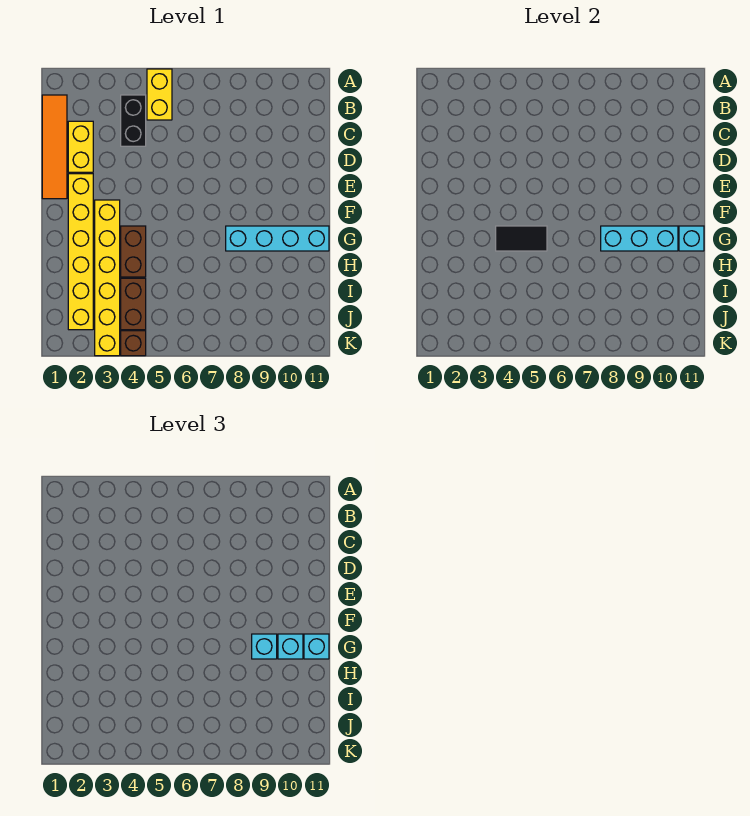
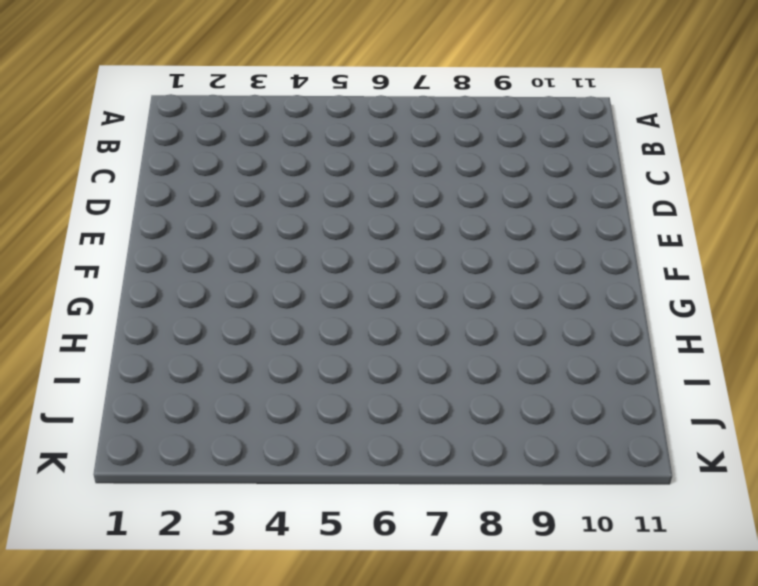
none -> yellow 1x2 brick [147,69,172,120]
none -> orange 1x4 tile [42,95,67,199]
none -> black 1x2 brick [121,95,146,146]

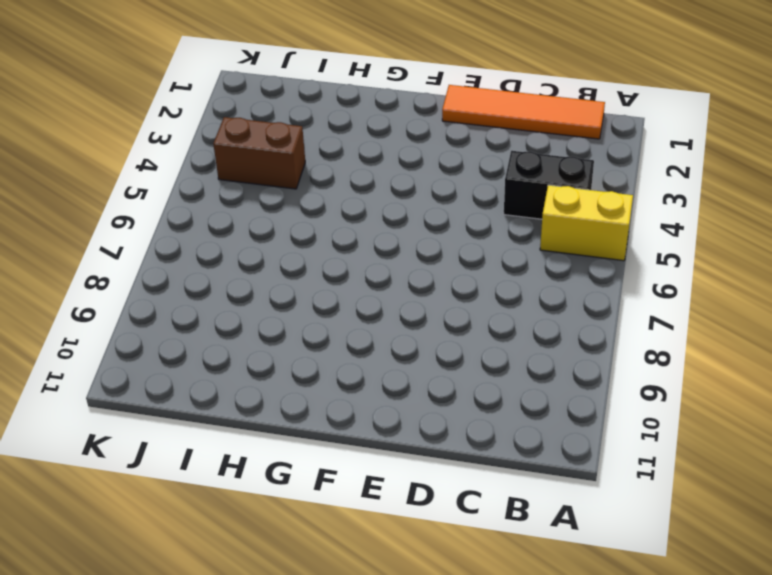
none -> yellow 1x2 brick [68,121,93,172]
none -> yellow 1x6 brick [68,174,93,330]
none -> yellow 1x6 brick [95,200,120,356]

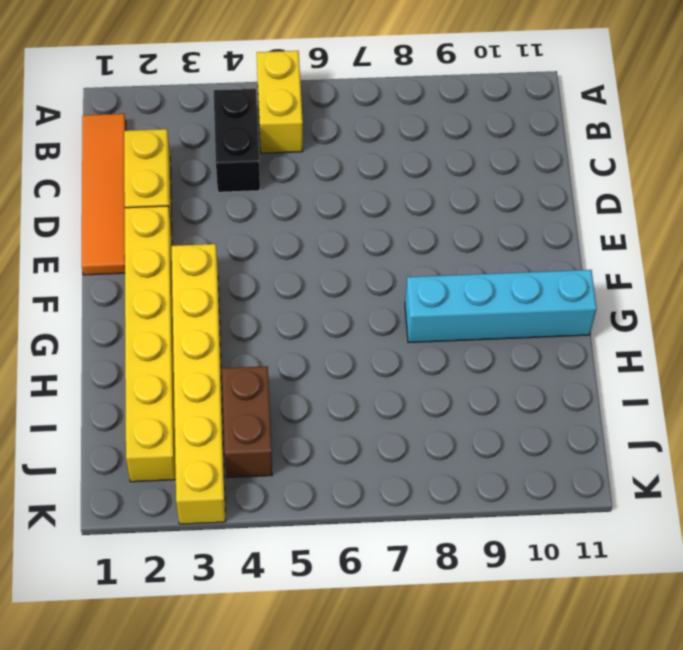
none -> brown 1x2 brick [121,226,146,277]
none -> brown 1x1 brick [121,331,146,356]
none -> black 1x2 tile [496,226,547,251]

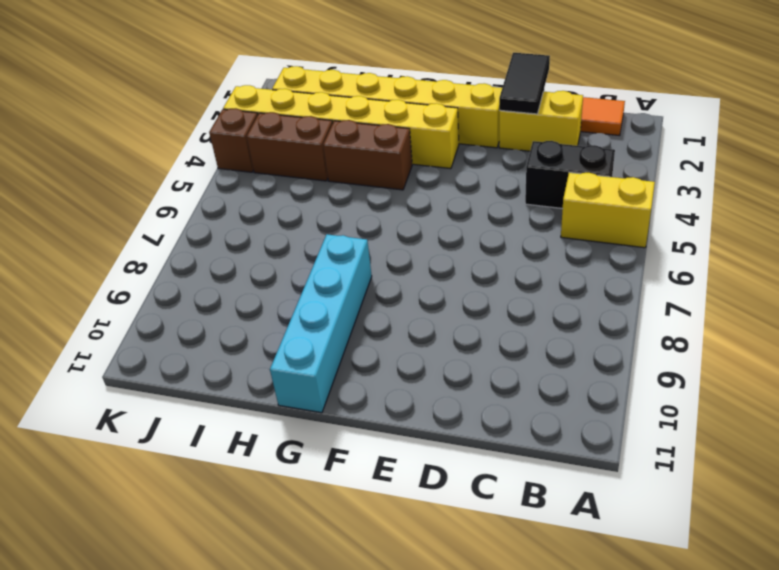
black 1x2 tile [499,53,550,114] -> black 1x2 tile moved to [496,226,547,251]
none -> cyan 1x3 brick [601,226,678,251]
none -> cyan 1x1 brick [679,226,704,251]
none -> cyan 1x1 brick [252,634,277,659]

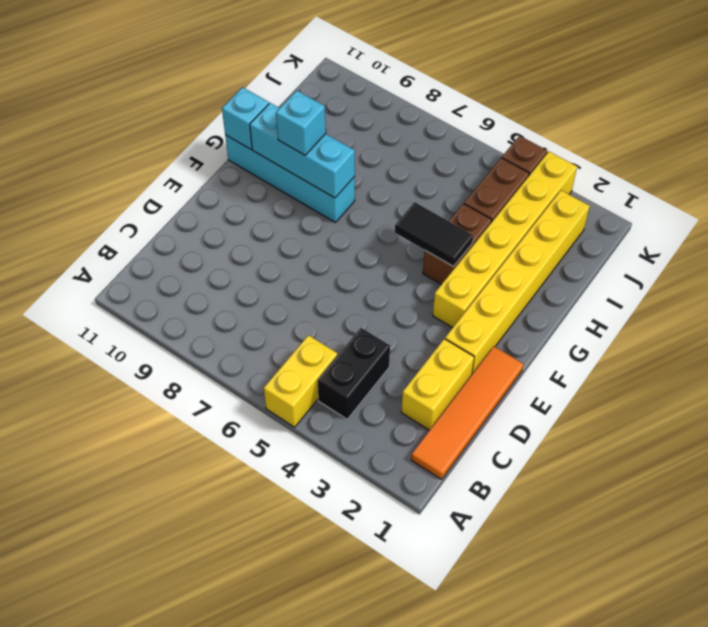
none -> cyan 1x1 brick [278,634,303,659]
none -> cyan 1x1 brick [304,634,329,659]

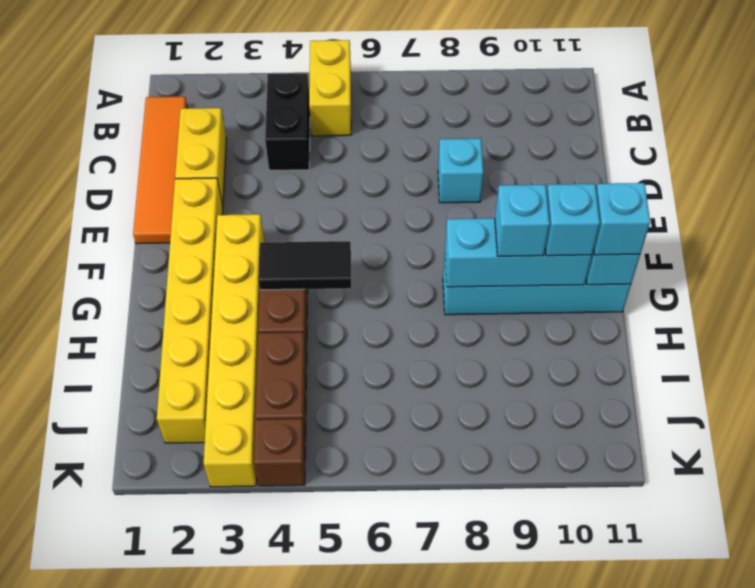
cyan 1x1 brick [438,138,483,203] -> none

